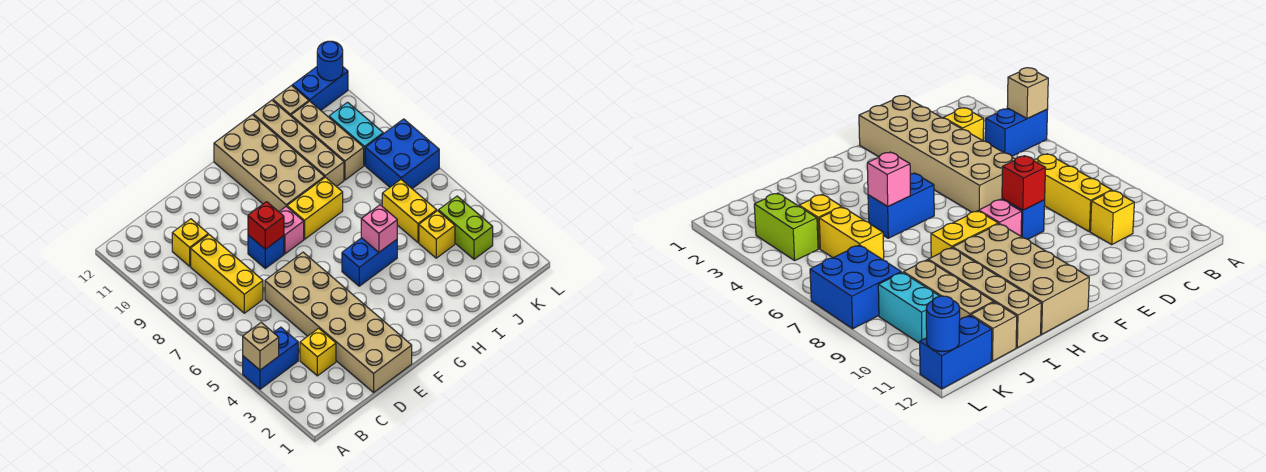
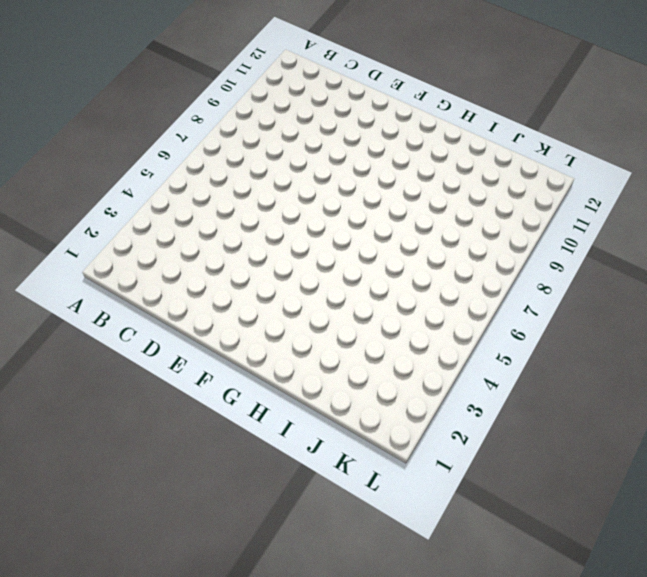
none -> blue 1x2 brick [243,327,298,389]
none -> yellow 1x1 brick [300,328,336,376]
none -> yellow 1x3 brick [191,235,263,313]

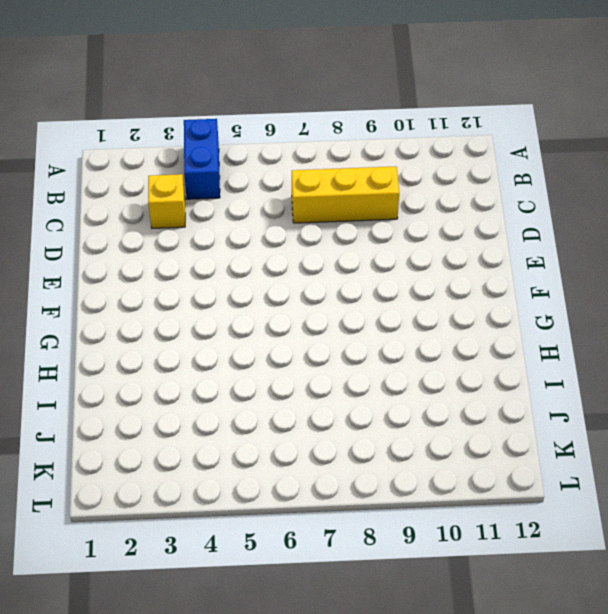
none -> yellow 1x1 brick [172,219,208,266]
none -> tan 2x6 brick [265,252,412,392]
none -> blue 1x1 brick [248,235,284,268]

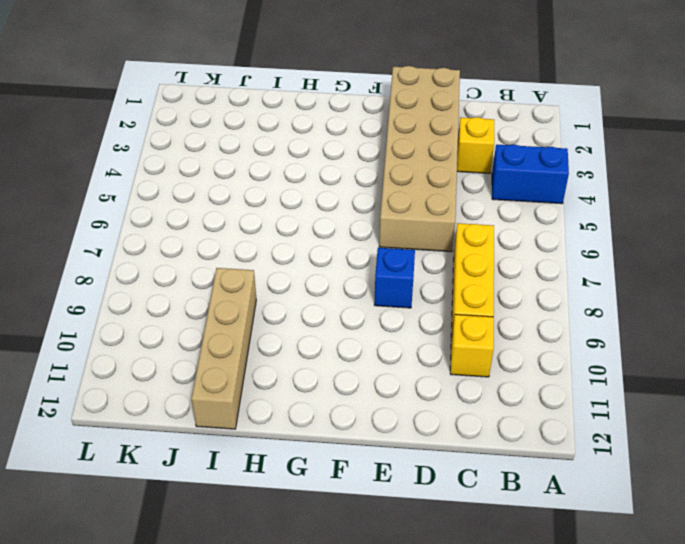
none -> pink 1x1 brick [279,207,304,254]
none -> blue 1x2 brick [342,238,397,286]
none -> yellow 1x2 brick [287,177,343,239]

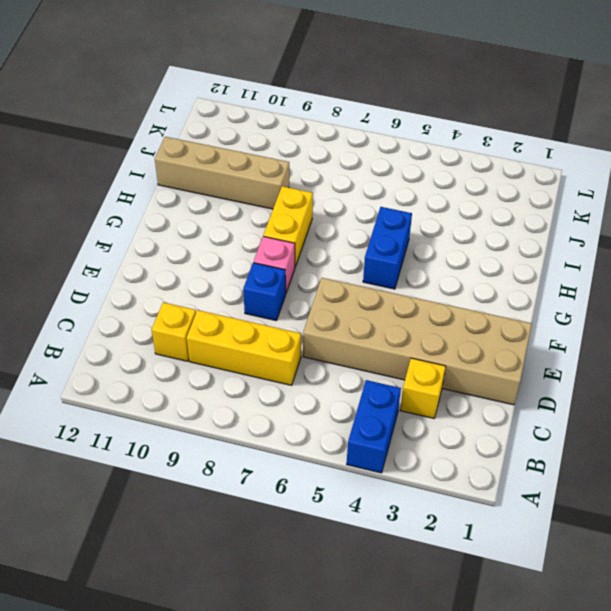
none -> tan 2x4 brick [214,115,324,212]
none -> yellow 1x1 brick [419,211,455,258]
none -> yellow 1x2 brick [382,180,437,242]

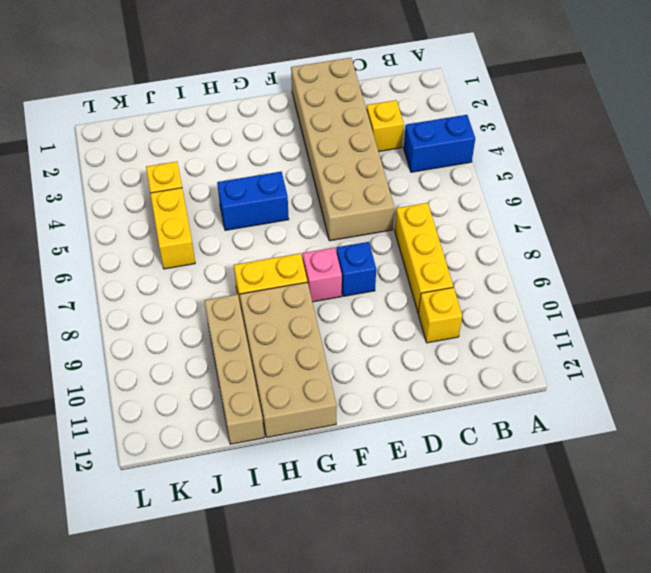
none -> tan 1x3 brick [291,101,364,180]
none -> tan 1x1 brick [273,86,309,116]
none -> lime 1x2 brick [438,196,493,259]

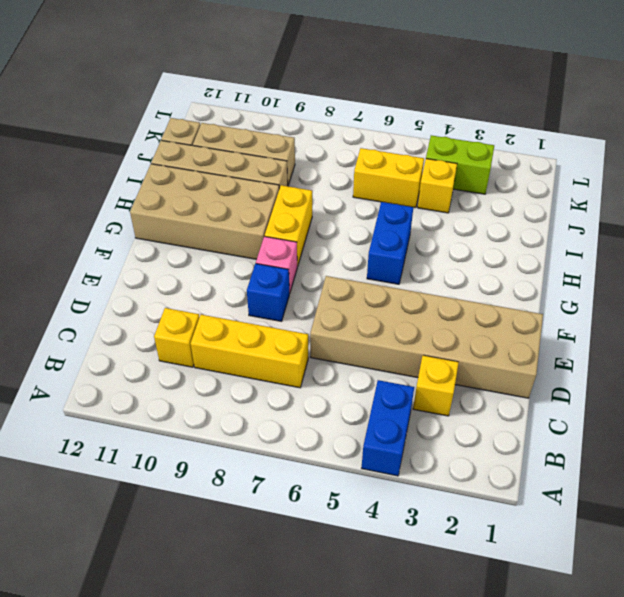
none -> blue 2x2 brick [365,119,439,188]
none -> cyan 1x2 brick [329,102,383,165]
none -> blue 1x2 brick [292,67,348,110]

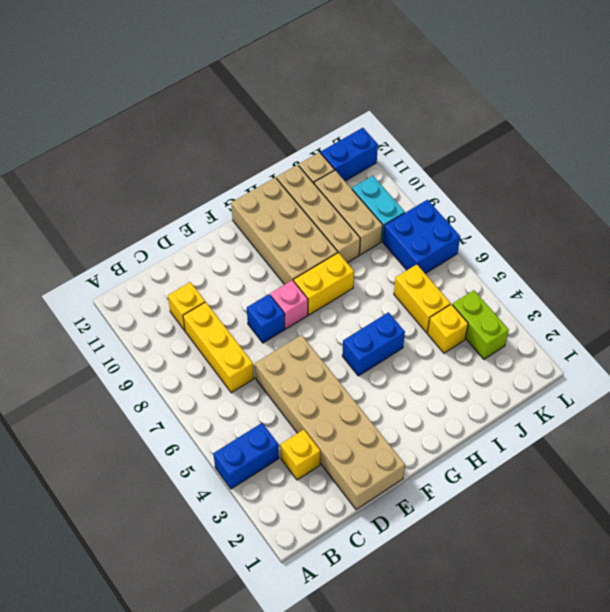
none -> tan 1x1 brick [243,322,279,370]
none -> red 1x1 brick [248,202,284,249]
none -> pink 1x1 brick [361,205,397,252]

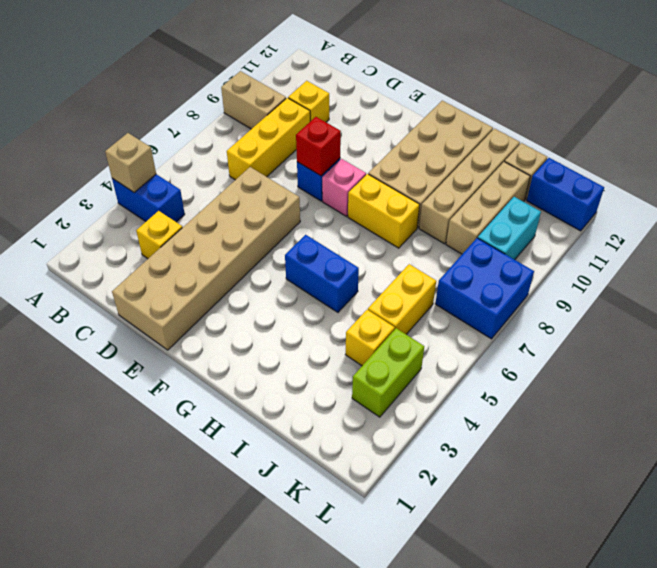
tan 1x2 brick [221,71,286,129] -> none
none -> pink 1x1 brick [361,205,397,252]
none -> blue 1x1 round brick [317,41,343,81]

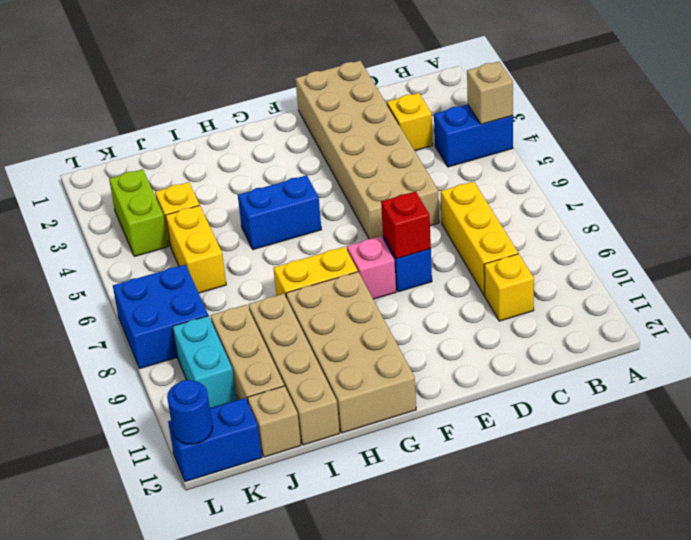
none -> pink 1x1 brick [361,205,397,252]

